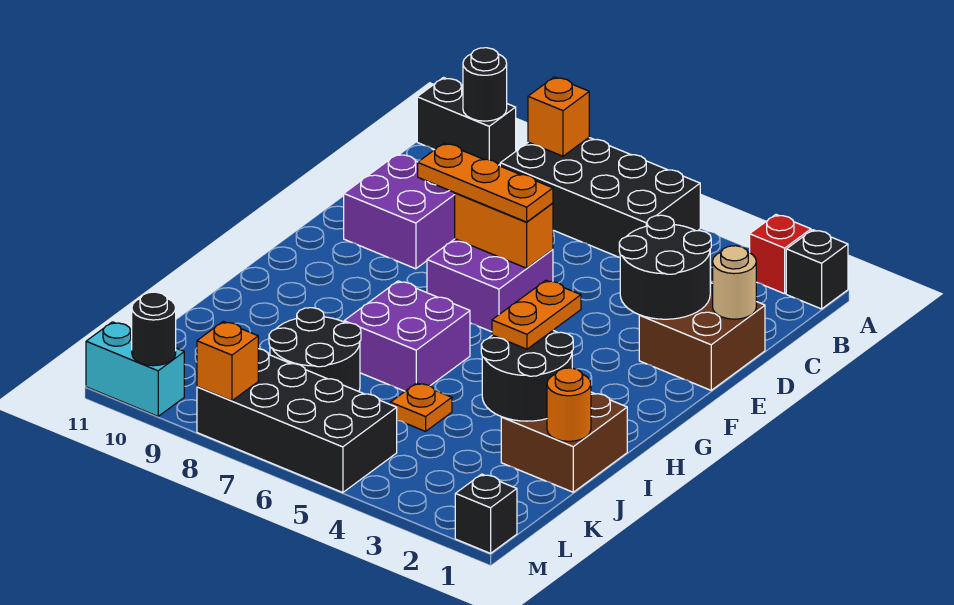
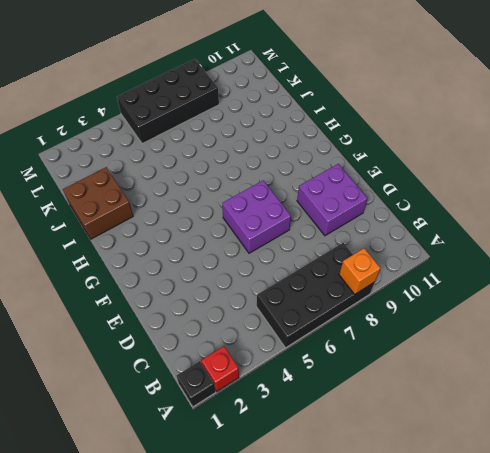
none -> black 1x2 brick [417,78,516,165]
none -> brown 2x2 brick [639,283,765,390]
none -> purple 2x2 brick [344,281,470,391]

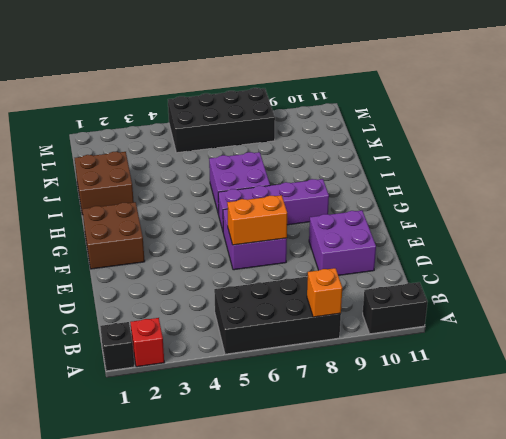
brown 2x2 brick [82,202,145,269] -> brown 2x2 brick moved to [639,283,765,390]
purple 1x4 brick [218,179,329,230] -> none
none -> orange 1x1 plate [390,383,452,431]
none -> black 2x2 round brick [269,308,361,392]
none -> black 1x1 brick [455,474,517,553]

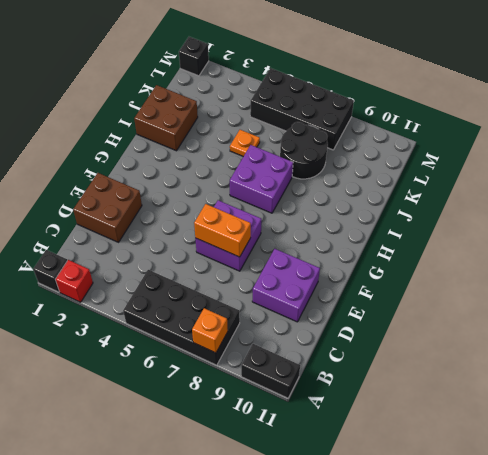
none -> cyan 1x2 brick [86,322,184,416]
none -> black 1x1 round brick [463,48,507,121]
none -> tan 1x1 round brick [713,246,757,319]

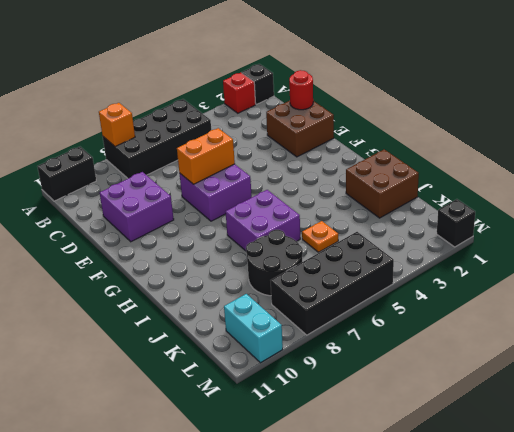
red 1x1 round brick [289,70,313,110] -> tan 1x1 round brick [713,246,757,319]
cyan 1x2 brick [224,294,283,363] -> cyan 1x2 brick turned to [86,322,184,416]
none -> black 1x1 round brick [463,48,507,121]
none -> black 2x2 round brick [619,215,711,319]
none -> black 2x2 round brick [481,331,573,421]

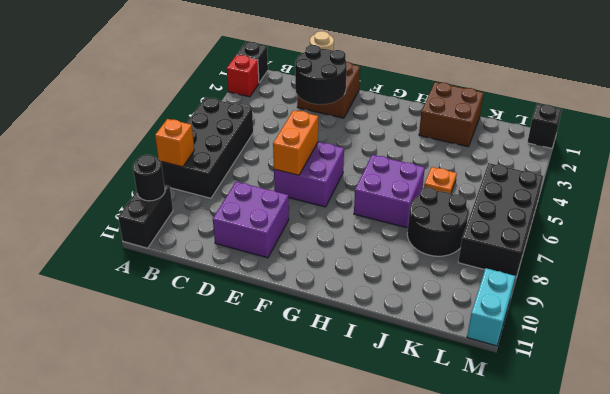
none -> black 2x2 round brick [481,331,573,421]
none -> orange 1x1 round brick [547,368,591,441]
none -> orange 1x1 brick [197,321,258,401]

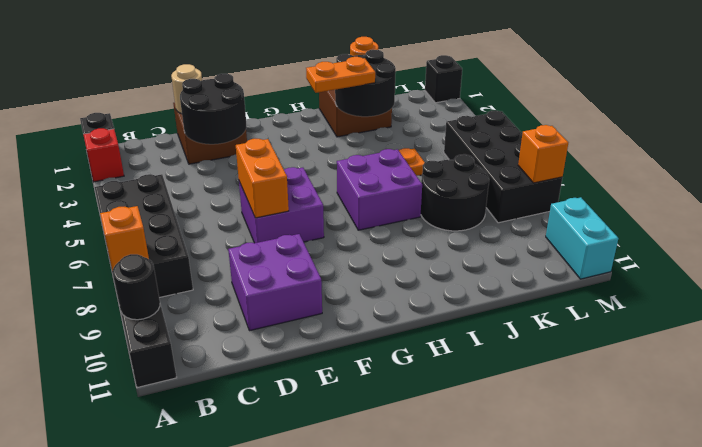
none -> black 1x1 round brick [132,292,176,366]
none -> orange 1x3 plate [418,143,553,222]

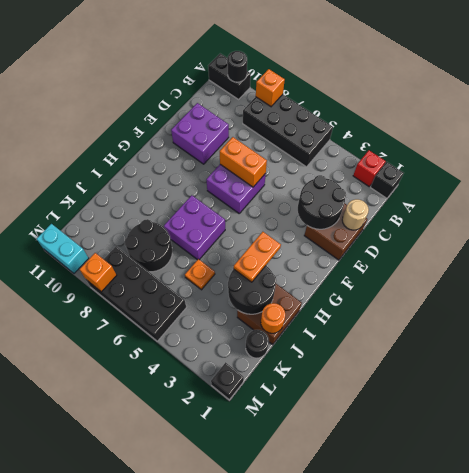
black 1x1 round brick [246,330,269,358] -> black 1x1 round brick moved to [132,292,176,366]
none -> orange 1x3 plate [418,143,553,222]

